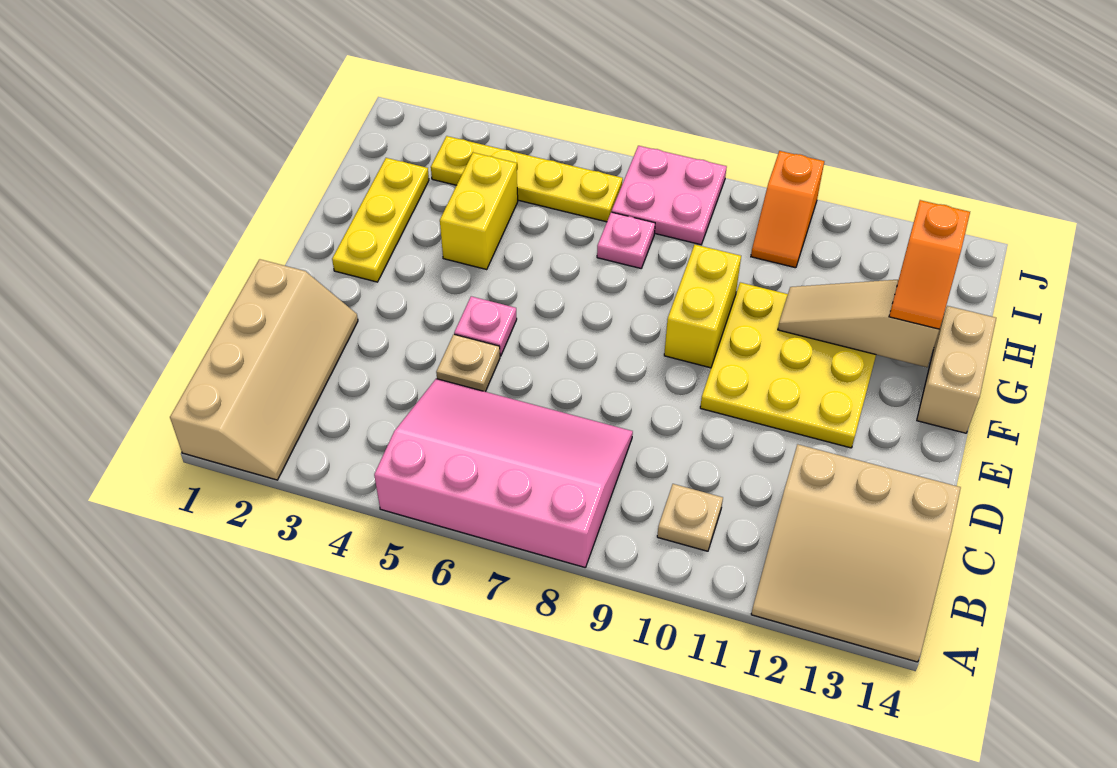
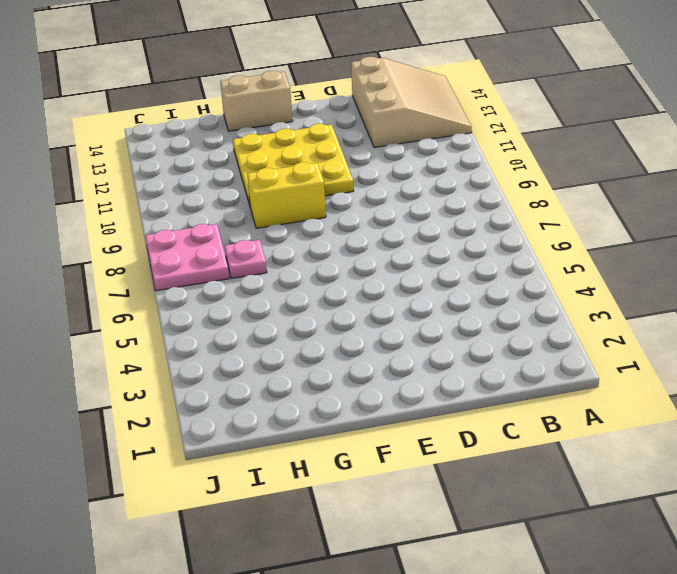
none -> tan 2x4 slope [170,259,358,480]
none -> pink 3x4 slope [374,379,633,568]
none -> tan 1x1 plate [657,484,723,551]

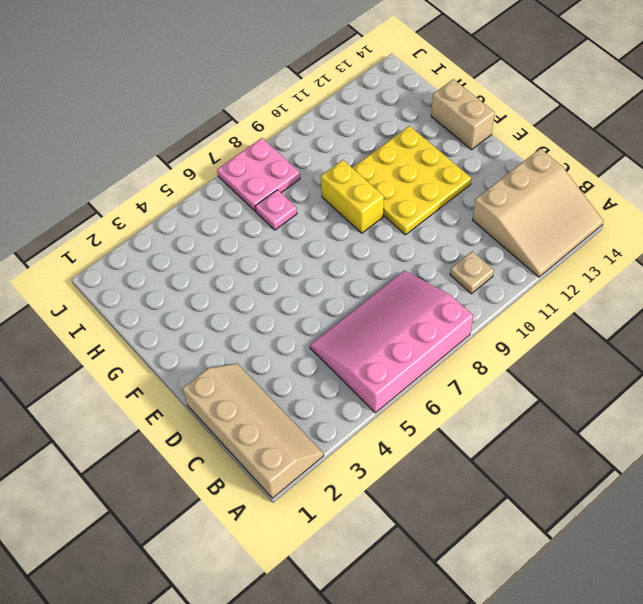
none -> tan 1x1 plate [436,334,500,392]
none -> pink 1x1 plate [454,296,517,356]
none -> yellow 1x3 plate [332,158,429,282]

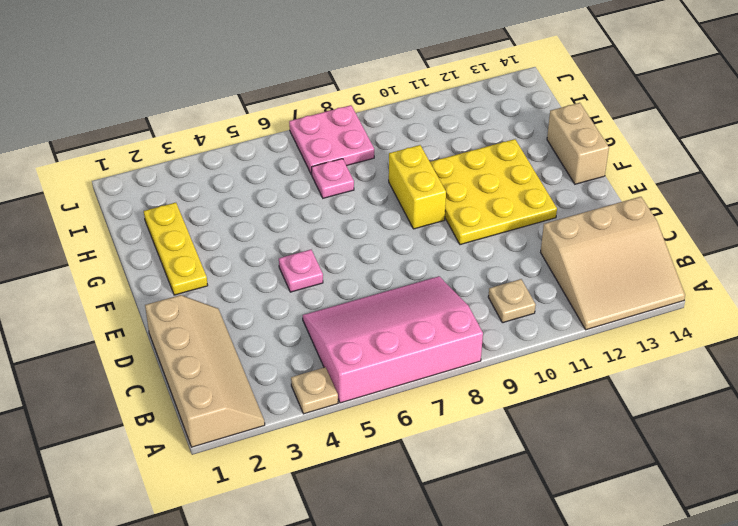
tan 1x1 plate [291,367,338,414] -> tan 1x1 plate moved to [436,334,500,392]
none -> yellow 1x2 brick [440,153,518,270]
none -> yellow 1x4 plate [431,136,623,222]
none -> orange 1x2 slope [751,151,824,268]

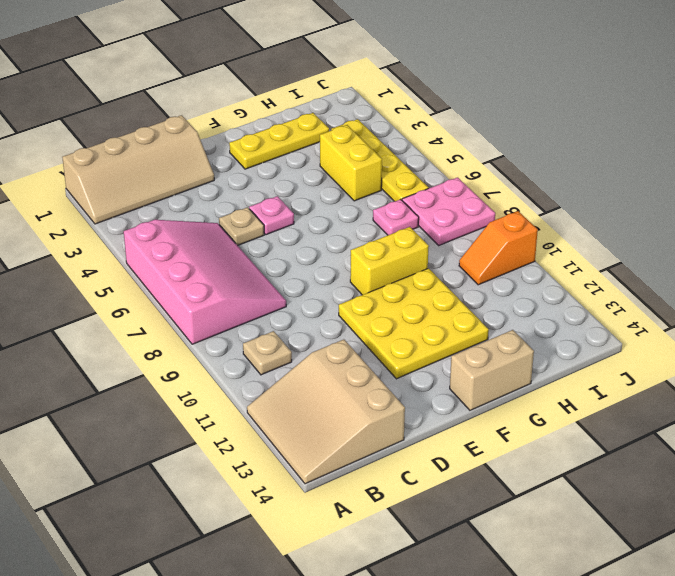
yellow 1x2 brick [320,125,382,201] -> yellow 1x2 brick turned to [440,153,518,270]
none -> tan 1x3 slope [778,280,939,367]
none -> orange 1x2 slope [889,200,970,329]

